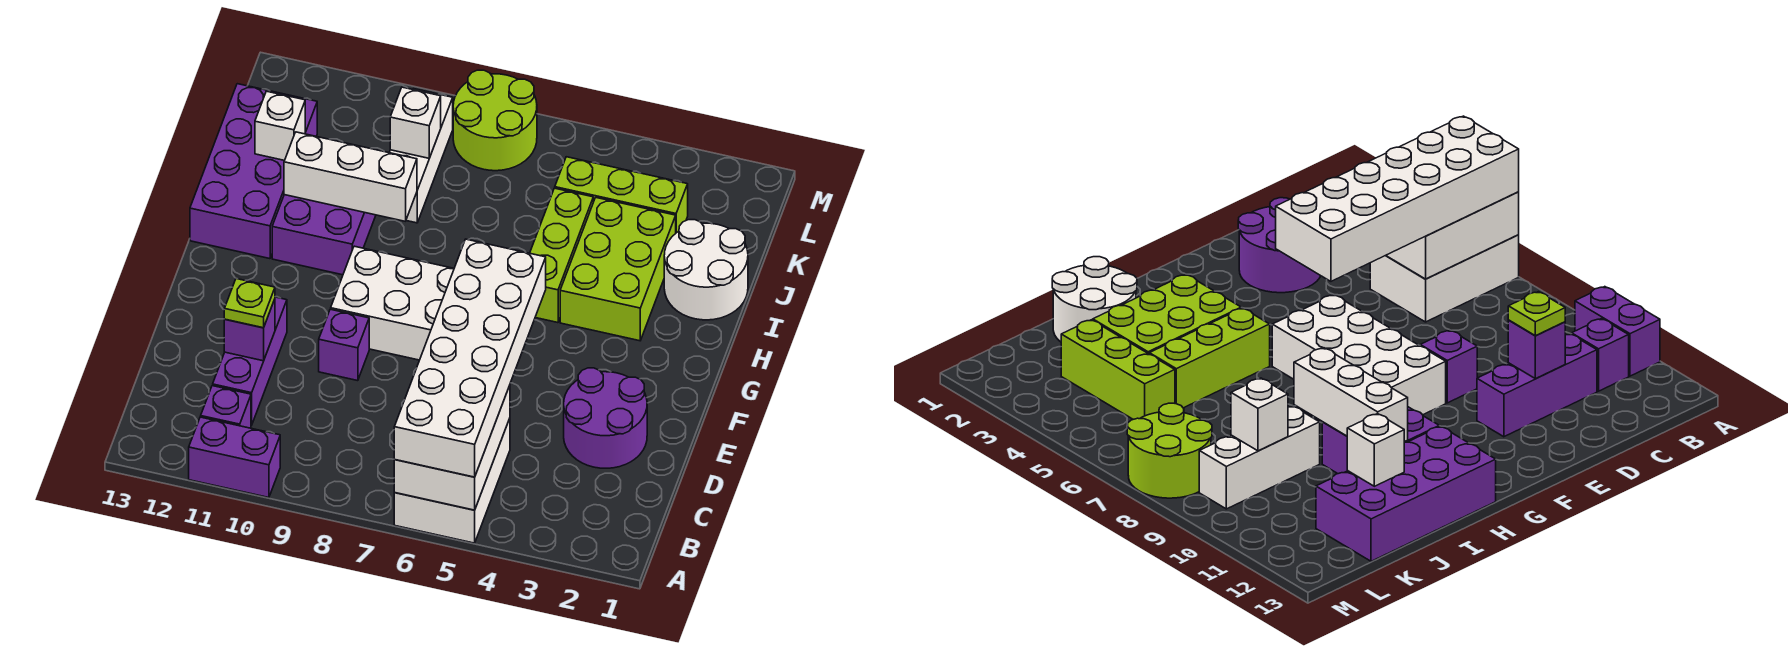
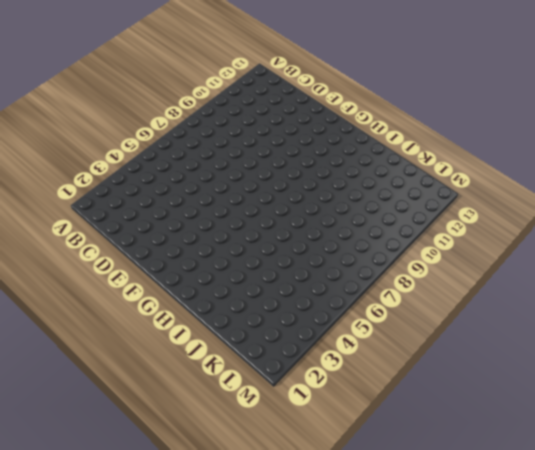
none -> white 2x3 brick [394,418,510,543]
none -> purple 1x2 brick [189,417,280,498]
none -> purple 1x1 brick [201,386,251,428]

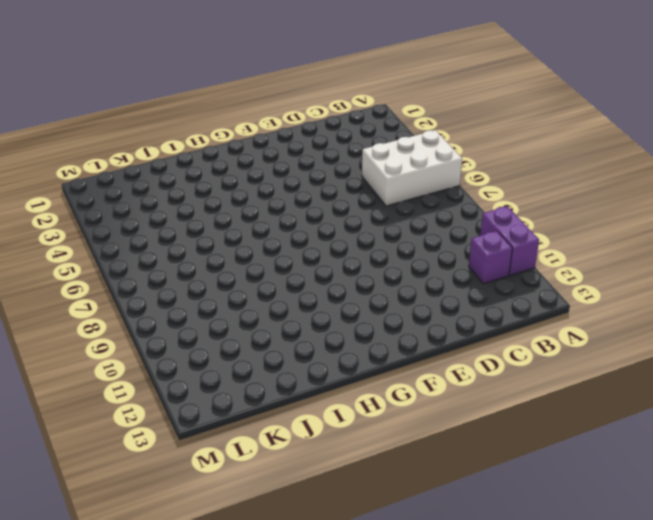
none -> purple 1x3 brick [213,297,287,425]
none -> purple 2x2 round brick [564,368,647,468]
none -> purple 1x1 brick [319,309,369,381]

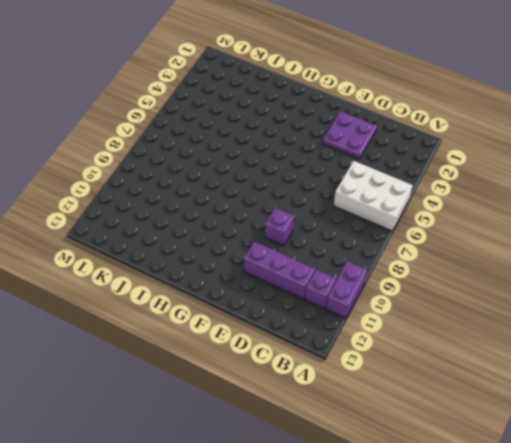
purple 2x2 plate [323,111,377,159] -> purple 2x2 round brick [564,368,647,468]
none -> white 2x4 brick [331,246,454,360]
none -> lime 2x3 brick [560,198,676,341]
none -> lime 1x3 brick [530,188,593,323]

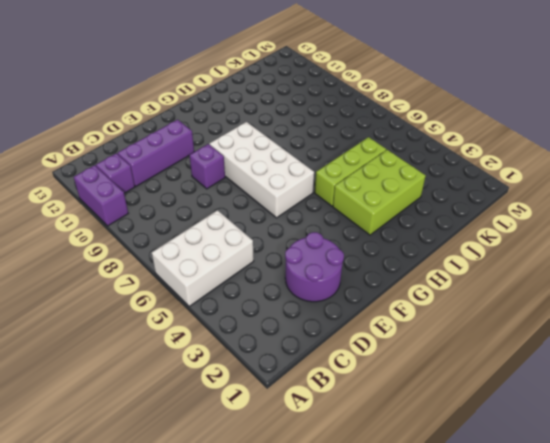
none -> purple 2x2 brick [272,195,376,275]
none -> purple 2x4 brick [190,84,317,259]
none -> white 2x2 round brick [664,220,748,320]

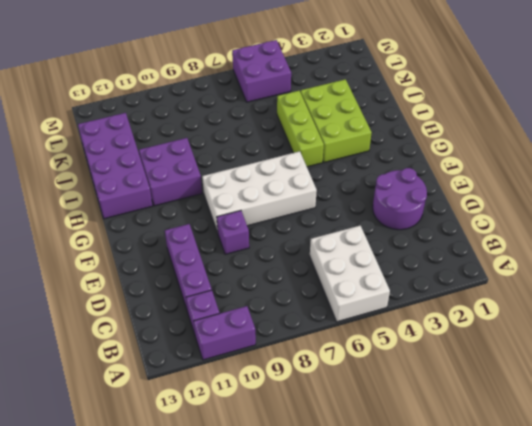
purple 2x2 brick [232,40,291,102] -> none
none -> white 2x2 round brick [664,220,748,320]
none -> white 1x3 brick [389,89,453,223]
none -> lime 1x3 brick [555,157,688,233]

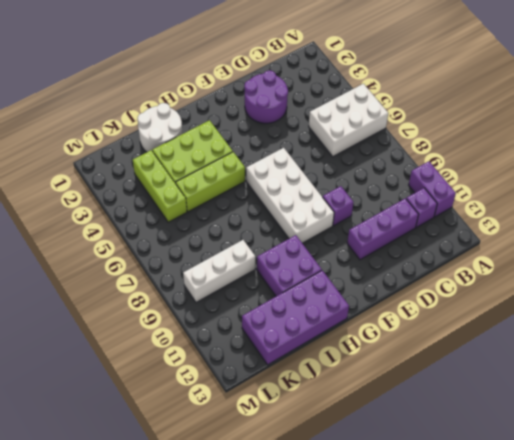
none -> lime 2x2 round brick [453,70,537,171]
none -> white 2x3 brick [394,385,510,510]
none -> purple 1x1 brick [224,299,275,361]

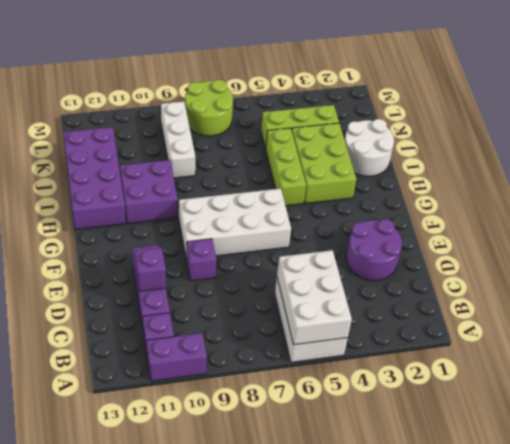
none -> white 1x3 brick [284,132,417,221]
none -> white 1x1 brick [255,91,305,161]
none -> white 1x1 brick [390,87,441,158]

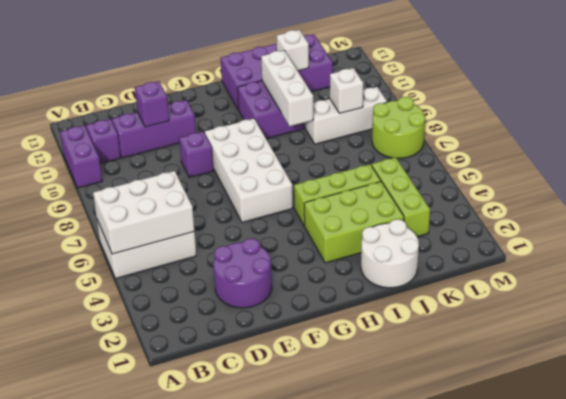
none -> white 2x6 brick [394,239,546,477]
none -> lime 1x1 plate [224,279,275,328]

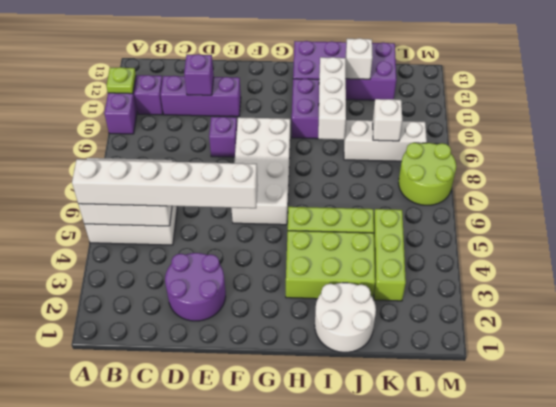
white 1x6 brick [72,159,258,208] -> white 2x6 brick [394,239,546,477]
lime 1x1 plate [107,67,136,94] -> lime 1x1 plate moved to [224,279,275,328]

